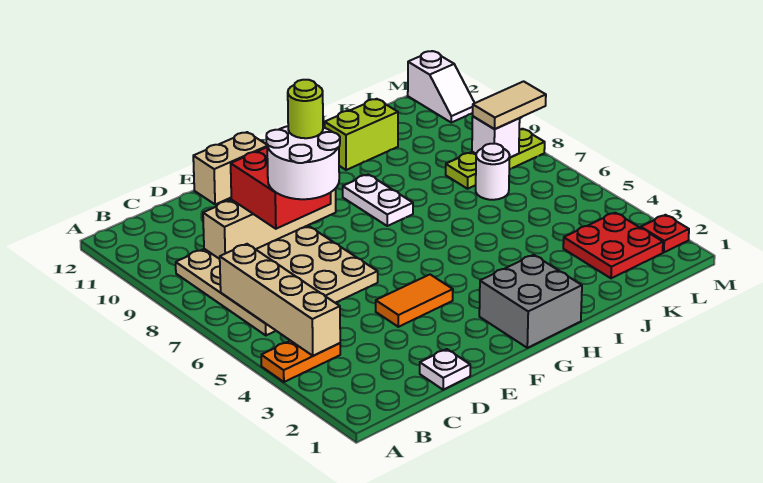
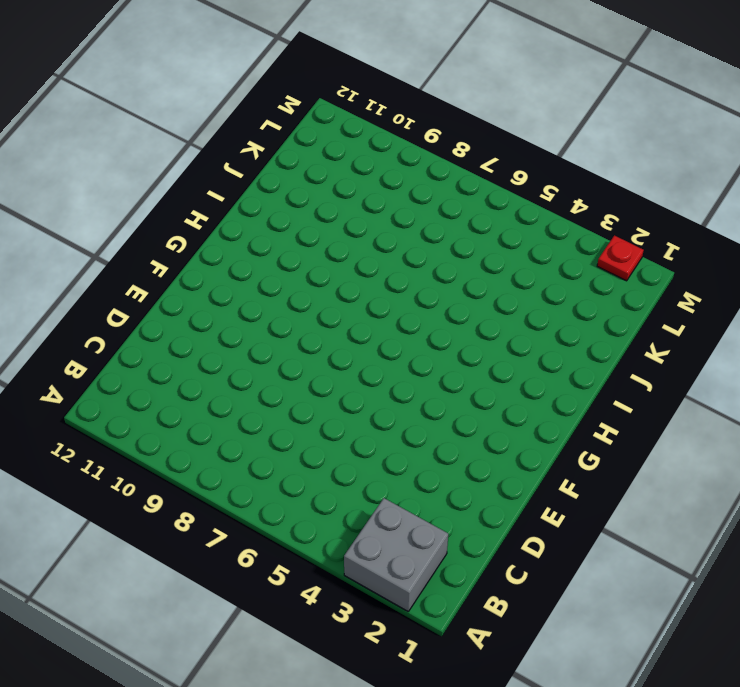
grey 2x2 brick [344,498,448,611] -> grey 2x2 brick moved to [479,255,582,348]
none -> orange 1x2 plate [261,341,340,382]
none -> tan 4x4 plate [176,226,378,335]
none -> white 1x1 plate [420,349,470,390]

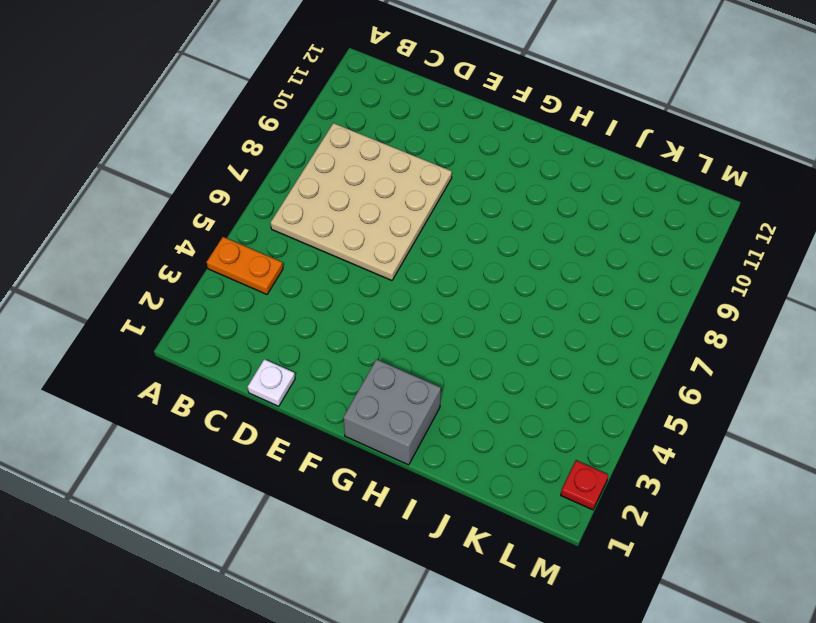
none -> orange 1x2 tile [376,275,453,327]
none -> tan 1x2 brick [193,132,267,205]
none -> white 1x2 plate [343,174,413,226]

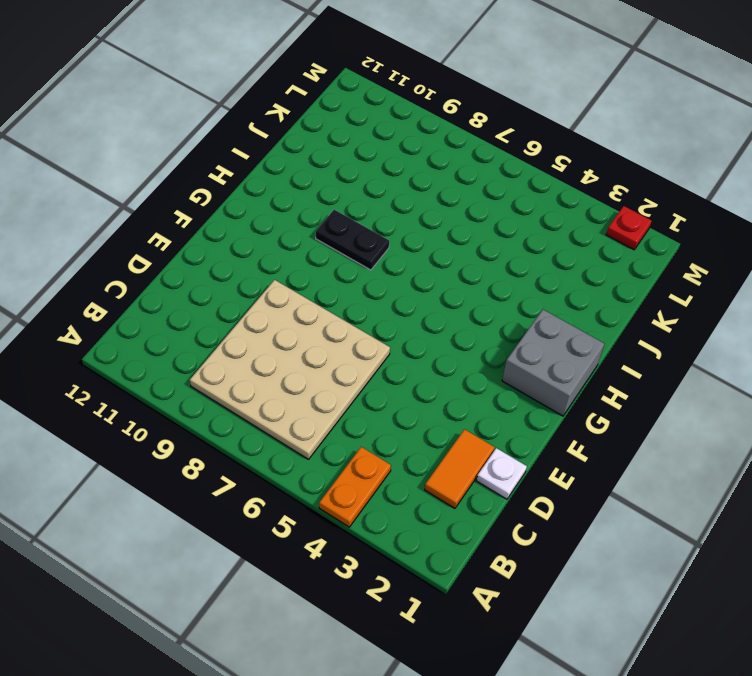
orange 1x2 tile [425,429,495,508] -> orange 1x2 tile moved to [376,275,453,327]
black 1x2 plate [316,210,389,270] -> white 1x2 plate [343,174,413,226]
none -> tan 1x2 brick [193,132,267,205]
none -> lime 1x2 brick [325,99,398,170]
none -> red 2x2 plate [563,213,663,278]

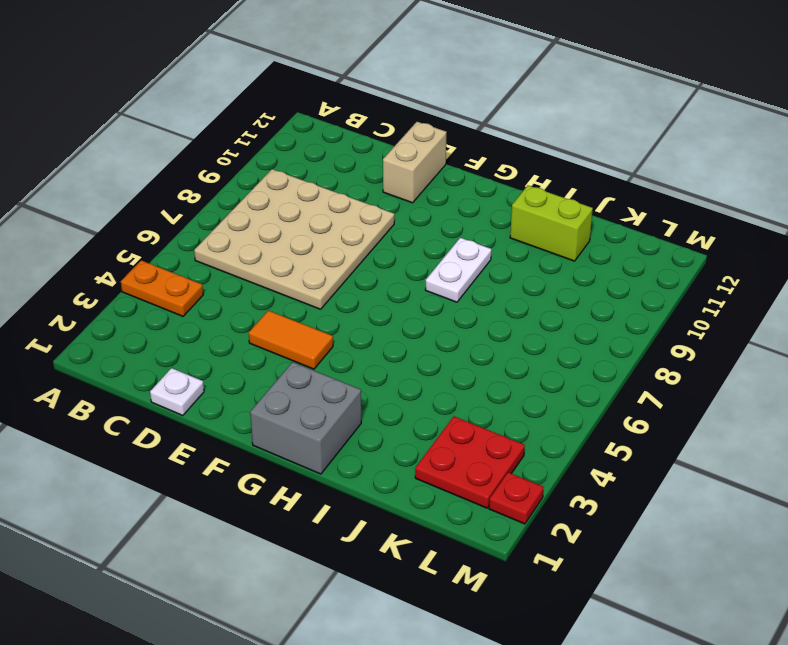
tan 1x2 brick [383,122,447,203] -> tan 1x2 brick turned to [193,132,267,205]
none -> white 1x1 round brick [476,144,510,200]
none -> lime 1x3 plate [446,129,545,189]
none -> white 1x2 slope [408,51,474,123]

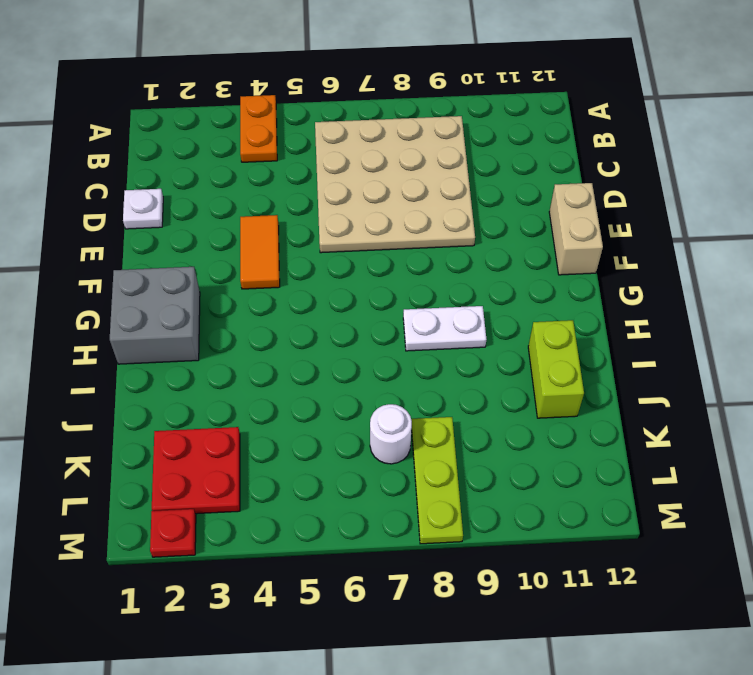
none -> white 1x2 slope [408,51,474,123]
none -> tan 1x4 brick [220,244,340,356]
none -> tan 1x4 brick [203,188,336,259]

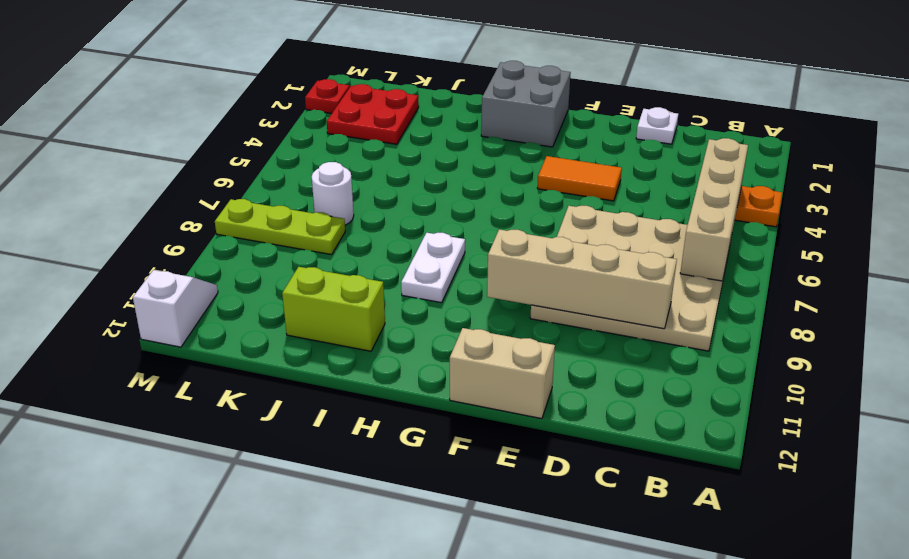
none -> white 1x1 brick [472,117,520,157]
none -> red 2x2 brick [231,147,331,229]
none -> tan 1x2 tile [472,81,546,129]

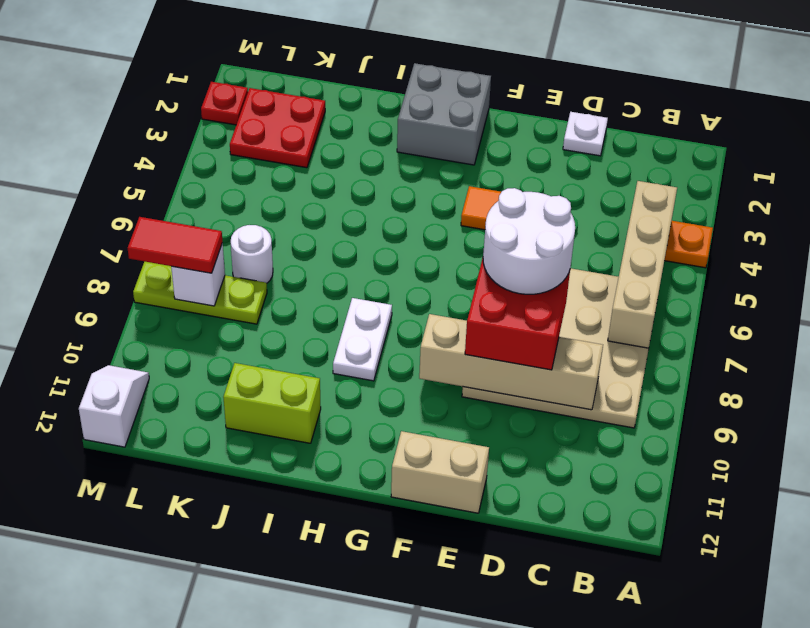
red 1x2 tile [128,217,222,273] -> tan 1x2 tile [472,81,546,129]
none -> lime 1x1 round brick [288,80,323,138]

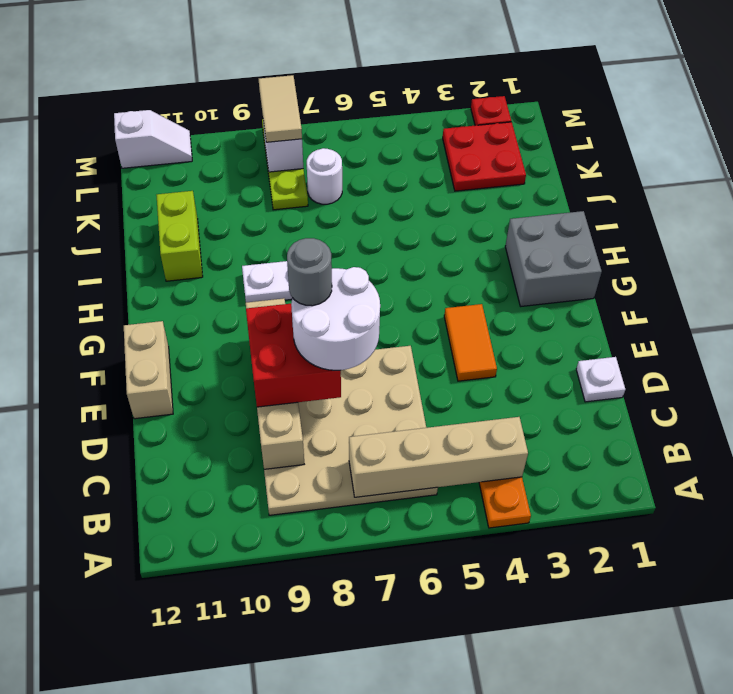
grey 1x1 round brick [287,238,332,306] -> lime 1x1 round brick [288,80,323,138]

